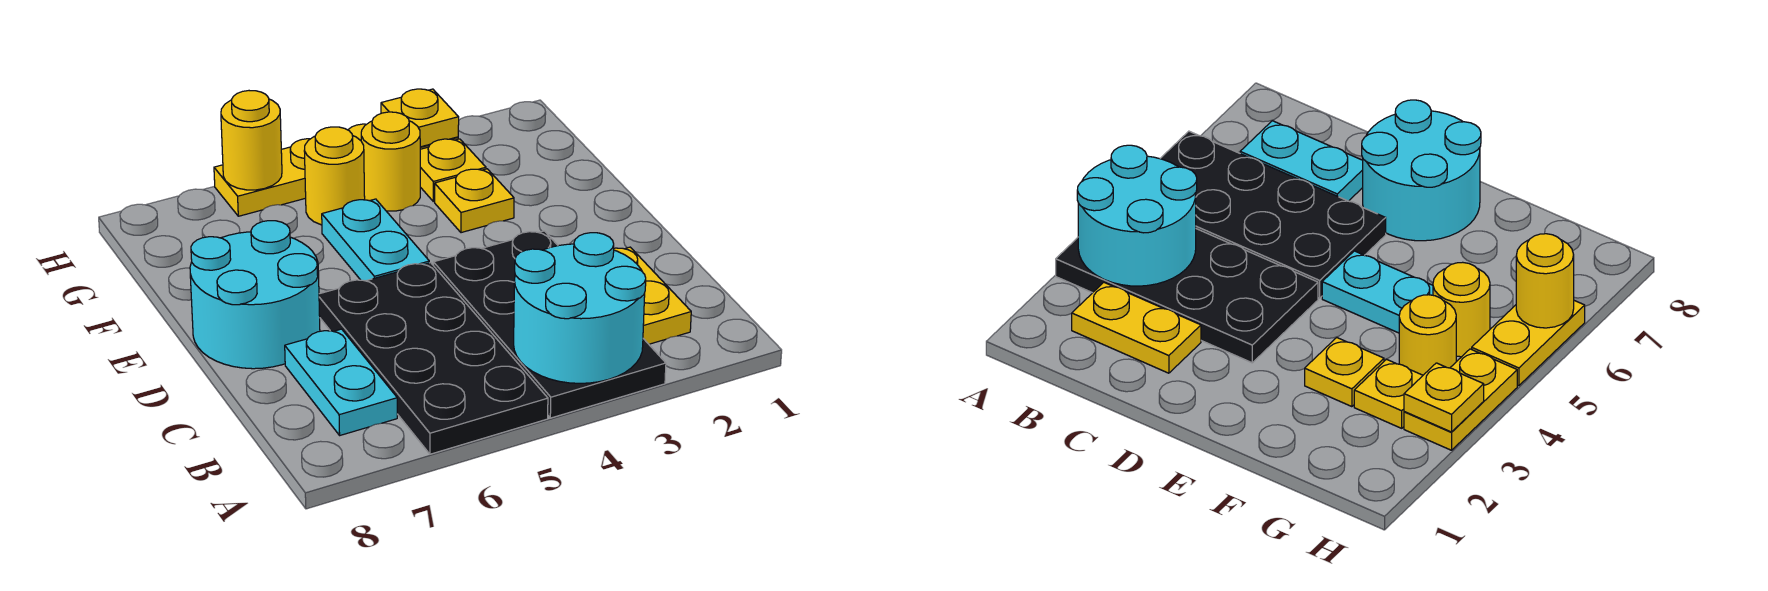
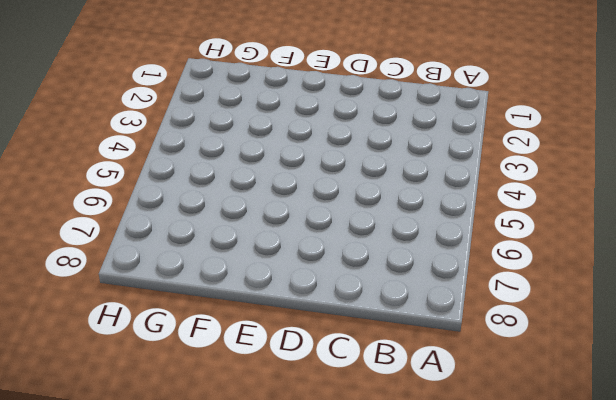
none -> black 2x4 plate [434,231,666,418]
none -> black 2x4 plate [319,263,548,454]
none -> yellow 1x2 plate [614,247,691,344]

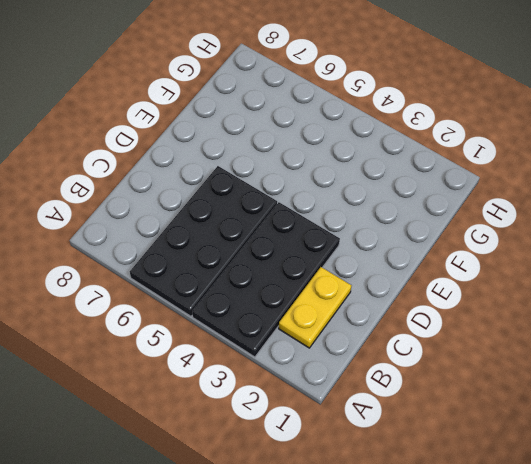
none -> cyan 1x2 plate [285,329,397,435]
none -> cyan 2x2 round brick [190,221,320,369]
none -> cyan 1x2 plate [322,199,429,281]

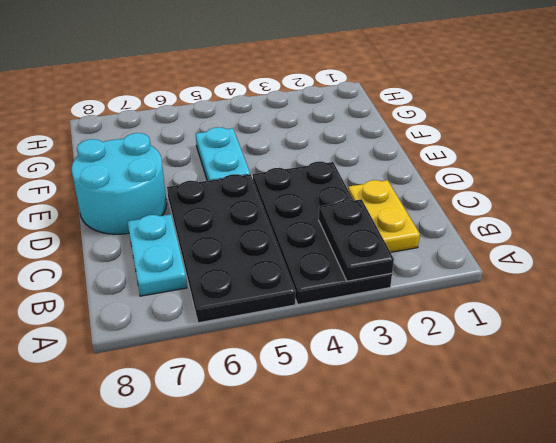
black 1x2 plate [319,199,394,281] -> cyan 2x2 round brick [514,233,646,383]
none -> yellow 1x1 plate [435,169,514,233]
none -> yellow 1x1 plate [420,139,486,201]
none -> yellow 1x1 round brick [361,112,420,211]

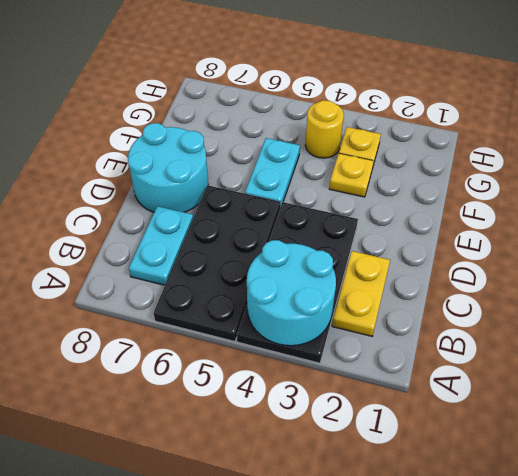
none -> yellow 1x1 round brick [304,127,365,225]
none -> yellow 1x2 plate [1404,349,1517,450]
none -> yellow 1x2 plate [214,139,310,216]

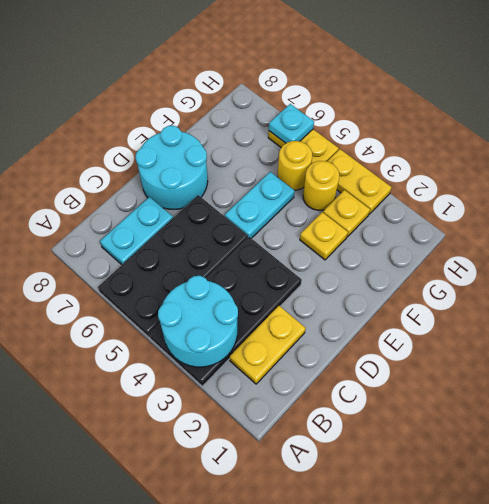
cyan 1x1 plate [269,104,314,143] -> yellow 1x1 round brick [221,91,282,190]
none -> yellow 1x1 plate [381,89,459,147]

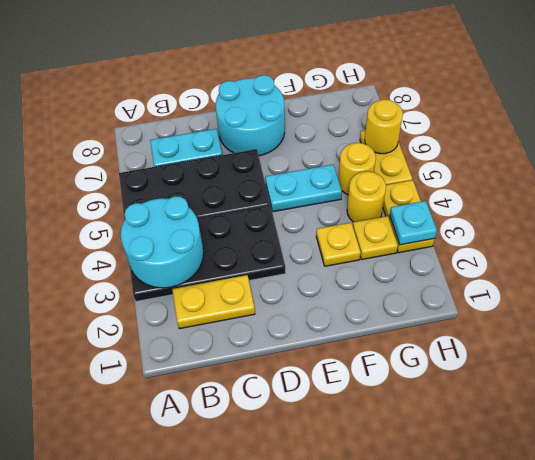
cyan 1x1 plate [390,201,437,245] -> yellow 1x1 plate [381,89,459,147]

